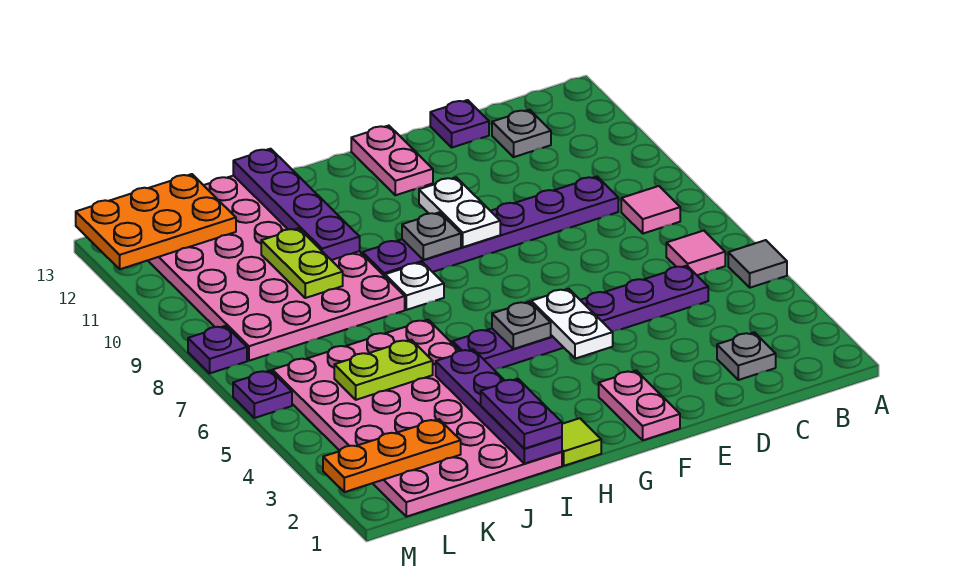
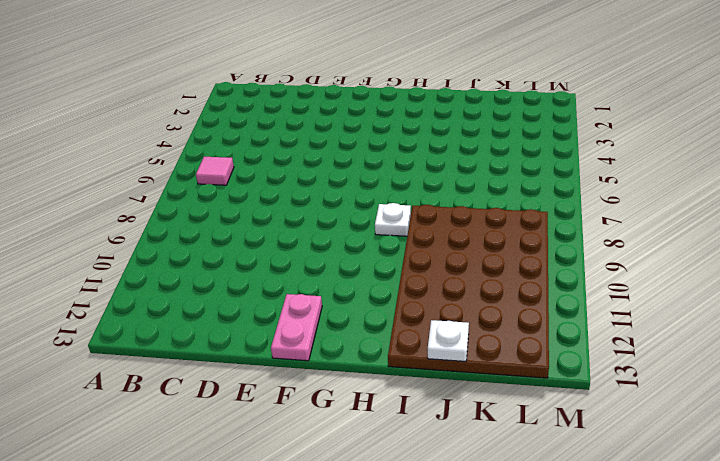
brown 4x6 plate [388,205,549,378] -> pink 4x6 plate [148,176,405,361]
white 1x1 plate [428,320,469,362] -> none
none -> grey 1x1 tile [728,240,787,288]
none -> pink 1x1 tile [621,186,680,234]
none -> grey 1x1 plate [717,332,776,380]

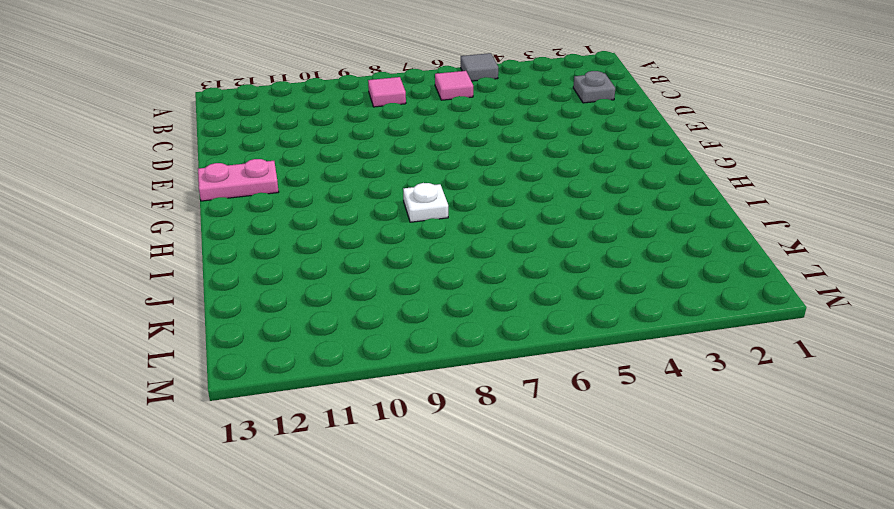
none -> purple 1x6 plate [452,266,708,370]
none -> purple 1x6 plate [363,177,618,276]
none -> grey 1x1 plate [492,110,551,157]

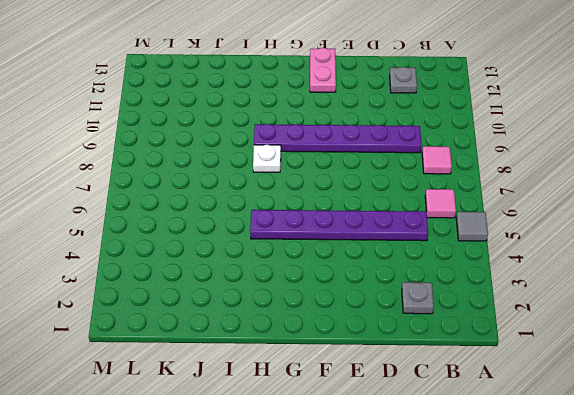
none -> purple 1x1 plate [430,100,489,147]
none -> pink 1x2 plate [599,371,680,440]
none -> lime 1x1 tile [562,418,601,466]

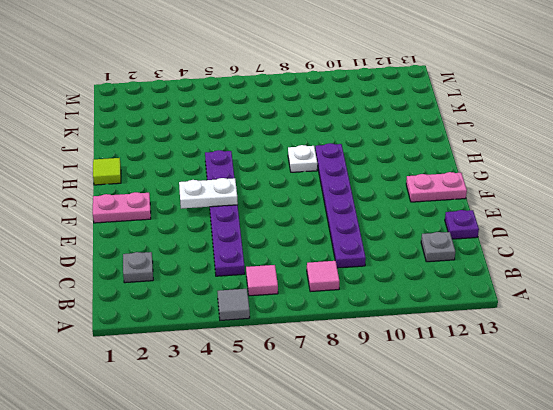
none -> pink 4x6 plate [272,320,562,517]
none -> pink 4x6 plate [148,176,405,361]
none -> purple 1x1 plate [233,370,292,418]

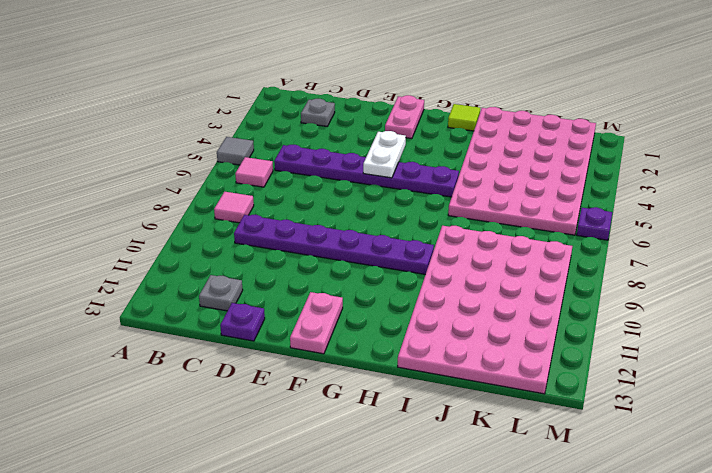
none -> white 1x1 plate [385,262,444,310]
none -> purple 1x1 plate [188,326,247,373]
none -> white 1x2 plate [419,177,500,247]

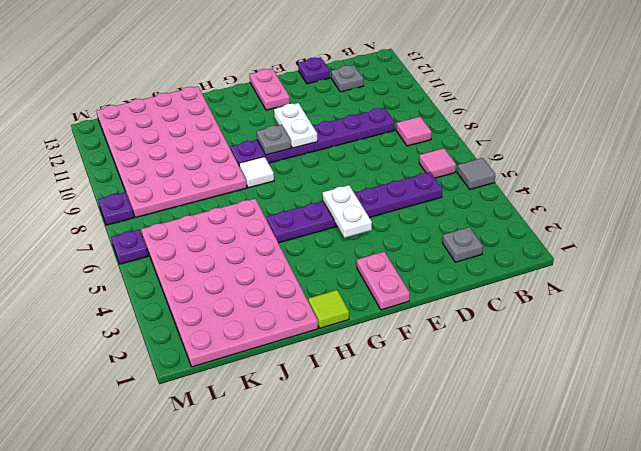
white 1x1 tile [239,157,274,188] -> white 1x1 plate [385,262,444,310]
none -> grey 1x1 plate [492,301,551,349]
none -> purple 1x4 plate [436,349,562,464]
none -> purple 1x4 plate [233,149,360,260]

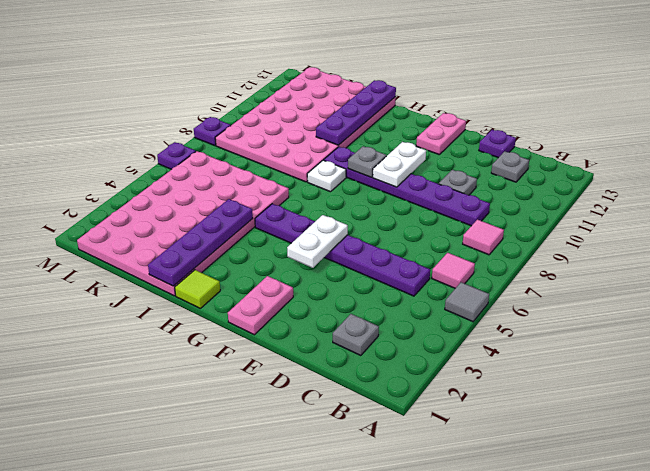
grey 1x1 plate [439,170,477,195] -> grey 1x1 plate moved to [492,301,551,349]
none -> lime 1x2 plate [334,340,433,400]
none -> lime 1x2 plate [261,228,343,298]
none -> orange 1x3 plate [323,419,461,492]

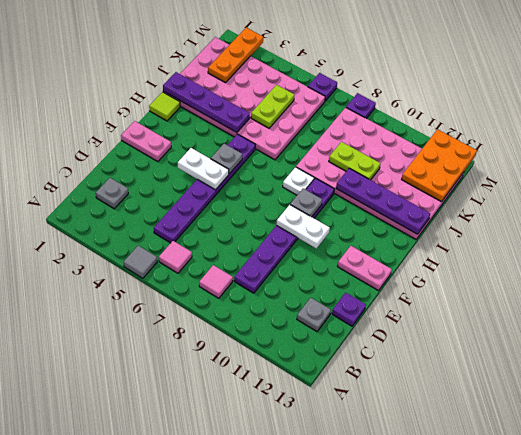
none -> purple 1x2 plate [481,379,562,449]

